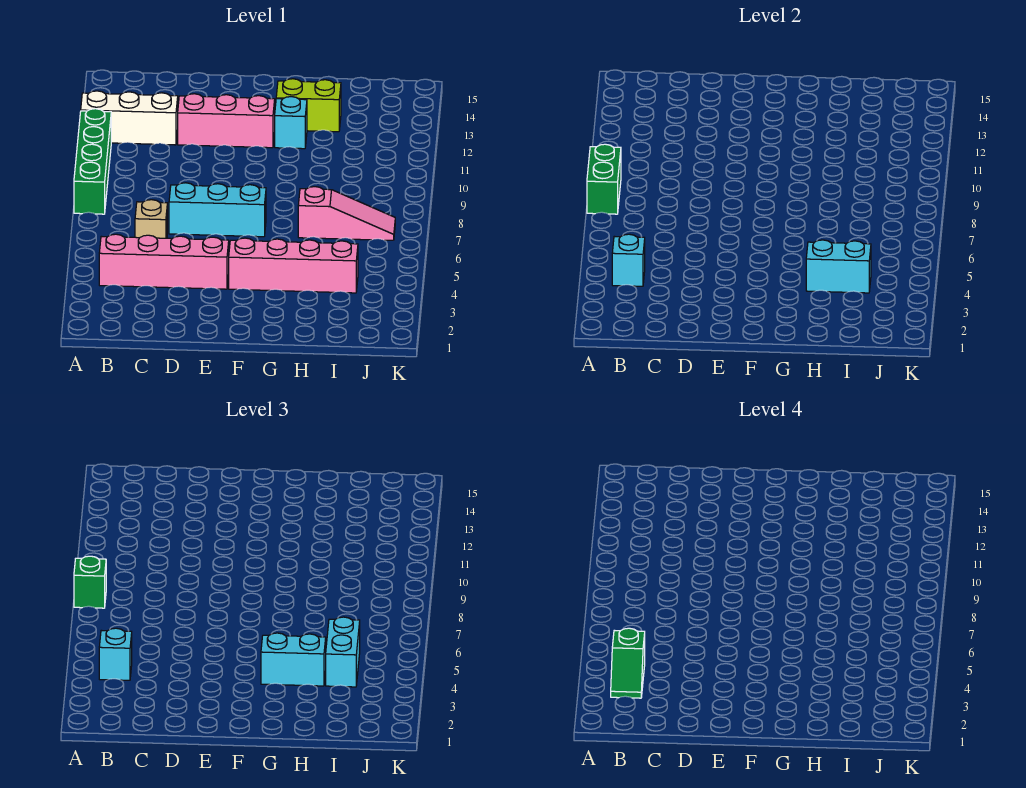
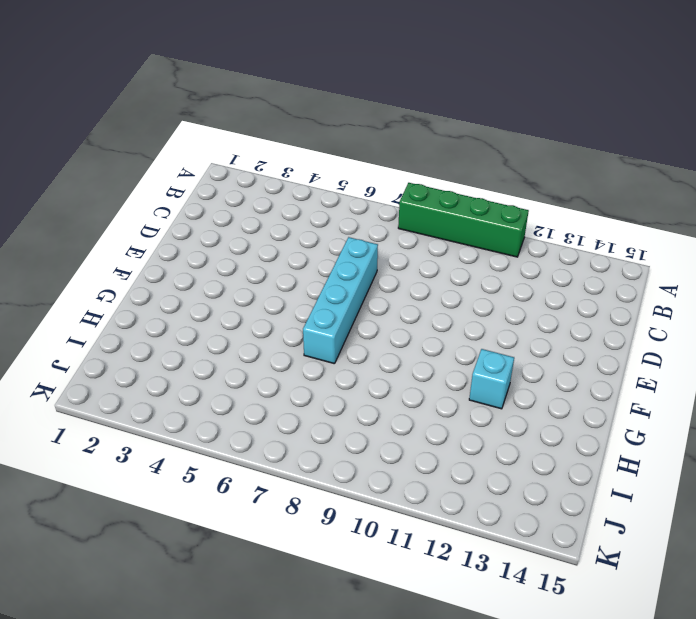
cyan 1x4 brick [303,237,378,364] -> cyan 1x3 brick [169,183,266,237]
none -> white 1x3 brick [81,91,178,145]
none -> pink 1x4 brick [99,234,229,289]
none -> tan 1x1 brick [135,200,167,238]

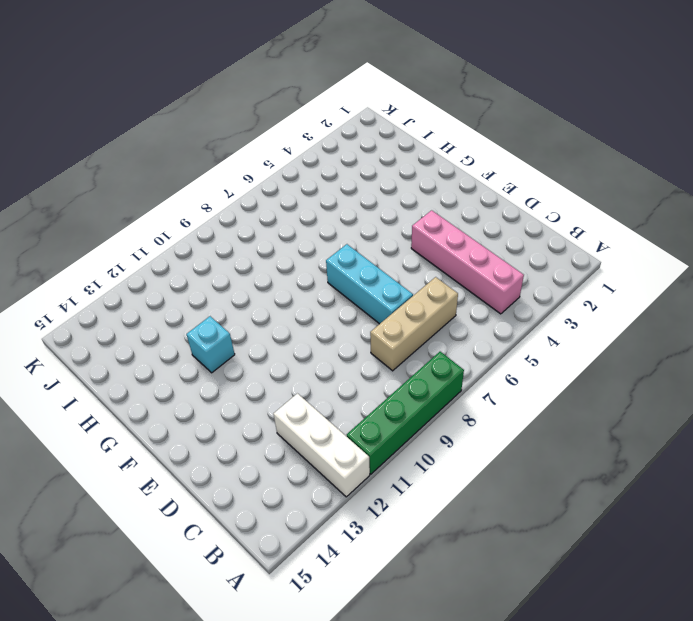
tan 1x3 brick [370,277,458,371] -> tan 1x1 brick [135,200,167,238]
none -> pink 1x3 brick [178,94,275,148]
none -> pink 1x4 brick [229,238,358,293]
none -> lime 1x2 brick [276,79,341,132]

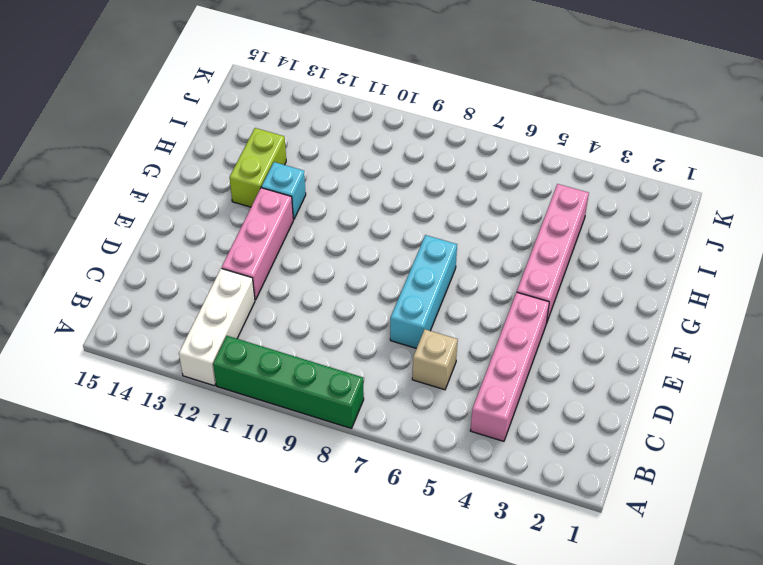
none -> pink 1x3 slope [298,187,395,240]
none -> green 1x2 brick [587,144,621,214]
none -> cyan 1x1 brick [612,234,645,286]

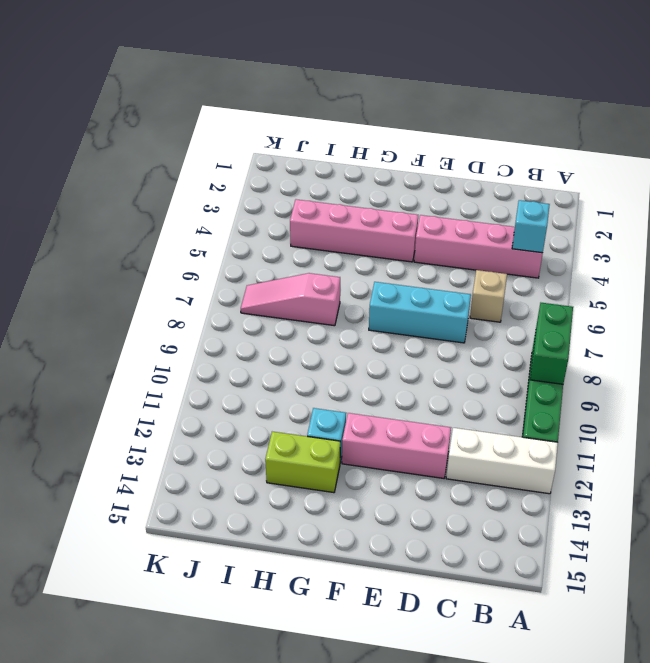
none -> cyan 1x2 brick [806,240,871,293]
none -> green 1x1 brick [74,556,106,608]
none -> cyan 1x1 brick [99,628,132,680]

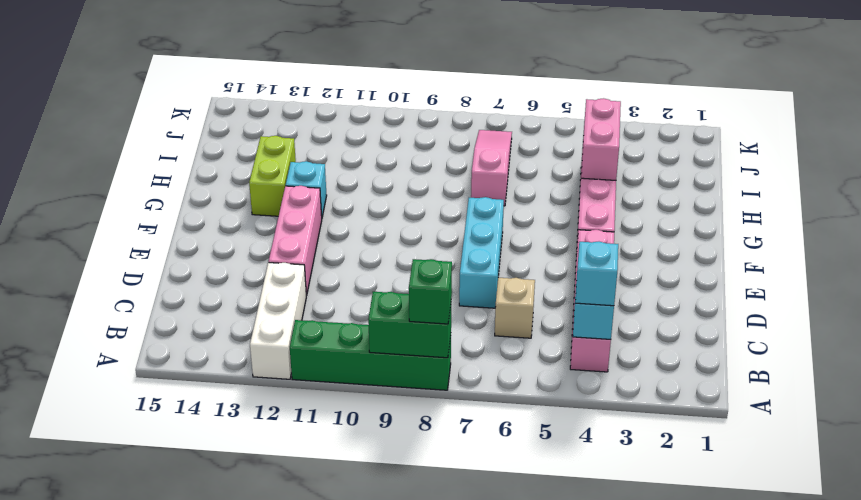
pink 1x2 brick [581,98,621,180] -> cyan 1x2 brick [806,240,871,293]
none -> cyan 1x2 brick [261,633,326,686]
none -> cyan 1x2 brick [326,617,360,687]
none -> green 1x2 slope [611,628,645,698]

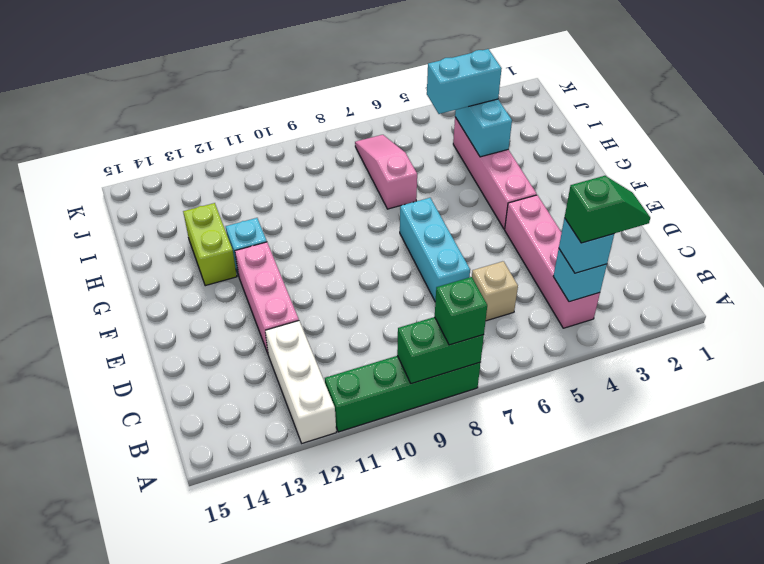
none -> cyan 1x2 brick [261,633,326,686]

